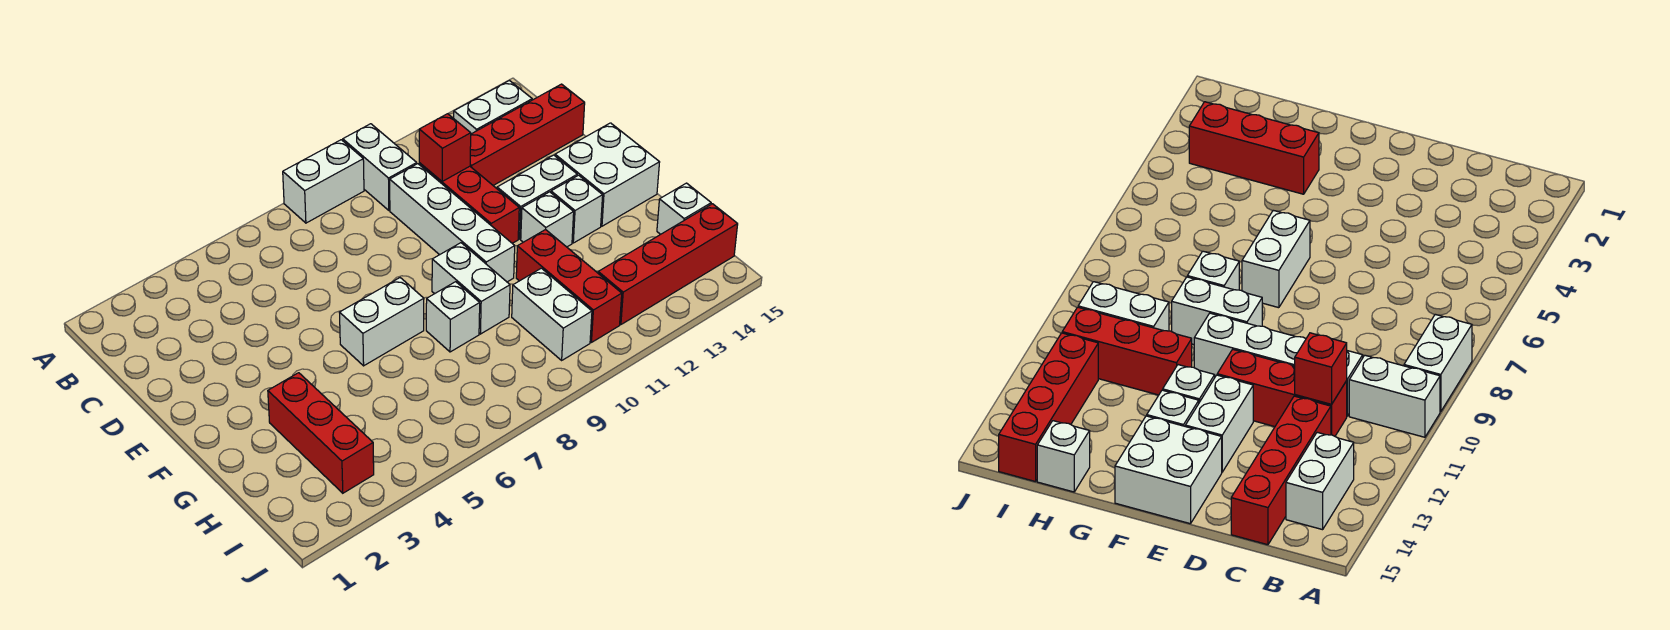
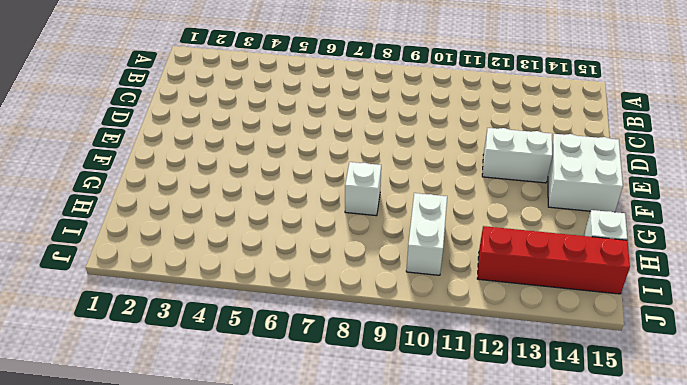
none -> white 1x2 brick [283,140,364,223]
none -> white 1x2 brick [343,124,417,210]
none -> white 1x2 brick [454,81,532,134]

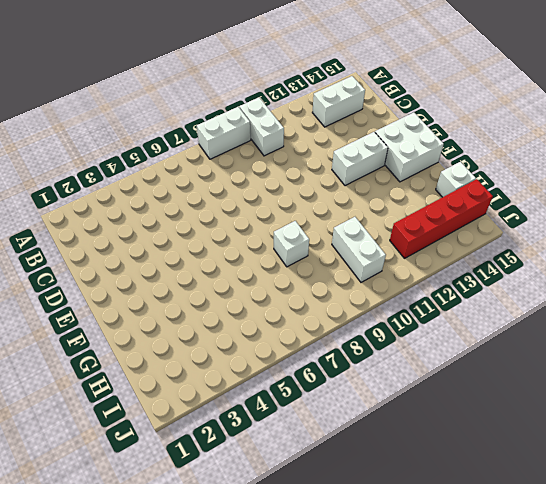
none -> white 1x4 brick [390,164,515,282]
none -> red 1x3 brick [419,163,519,243]
none -> red 1x4 brick [470,84,585,185]

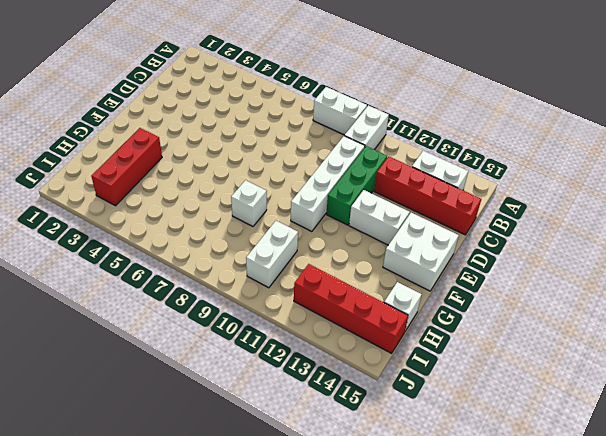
green 1x3 brick [326,146,387,225] -> red 1x3 brick [419,163,519,243]
none -> white 1x2 brick [339,278,424,366]
none -> white 1x2 brick [432,243,510,334]
none -> white 1x1 brick [521,192,574,247]

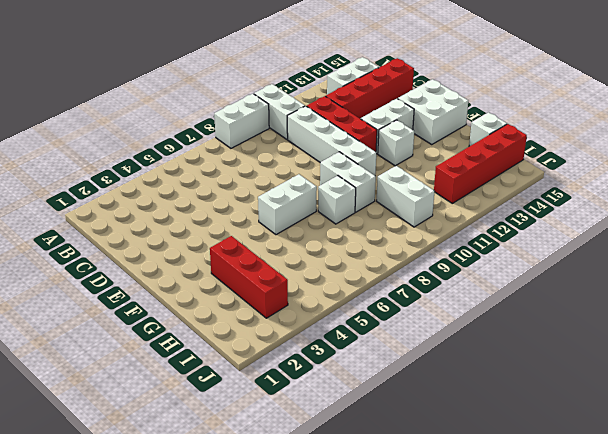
none -> white 1x1 brick [551,175,603,243]
none -> red 1x3 brick [516,230,622,342]
none -> red 1x1 brick [419,114,471,182]

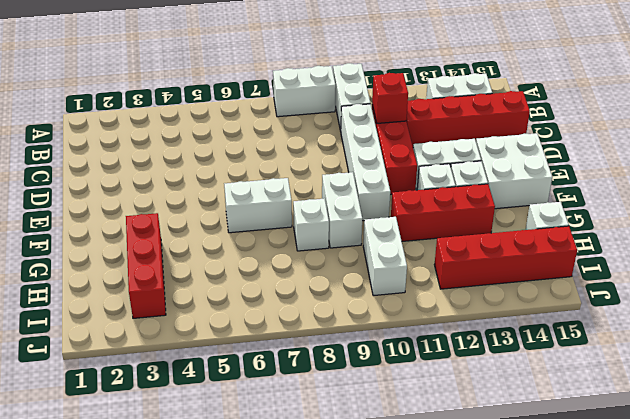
red 1x3 brick [391,184,495,241] -> red 1x3 brick turned to [516,230,622,342]

